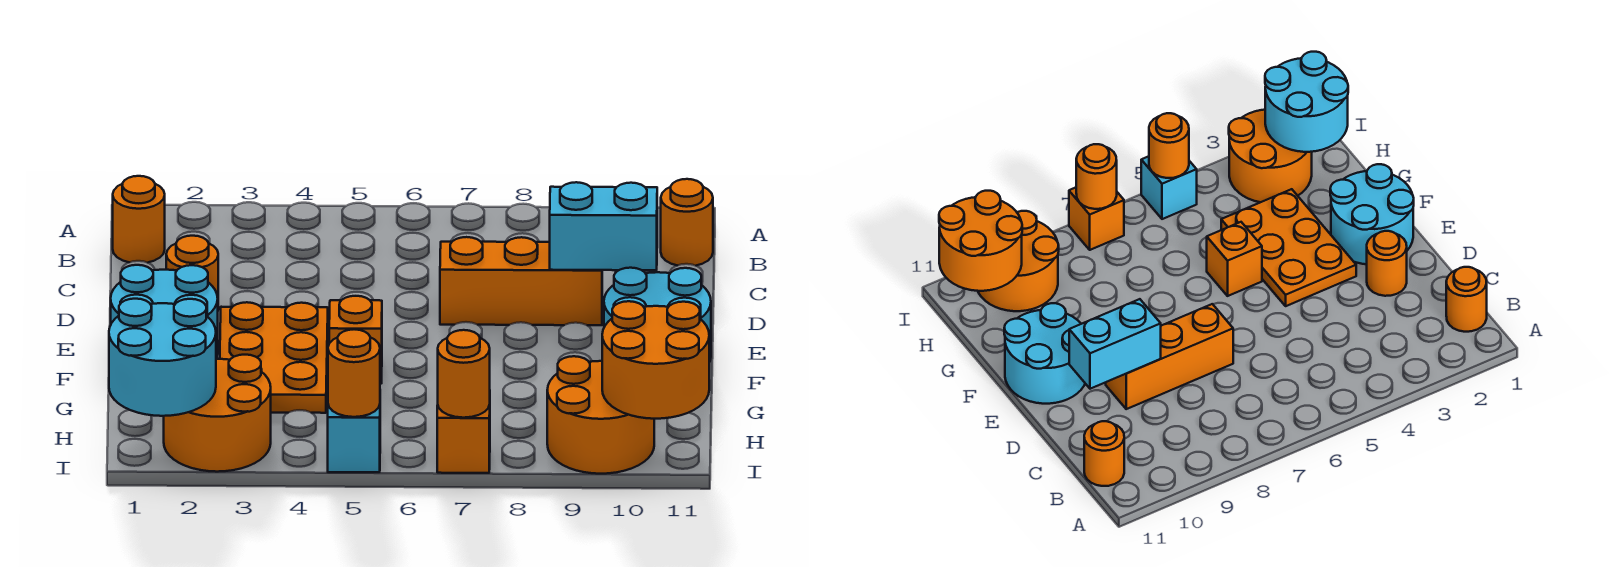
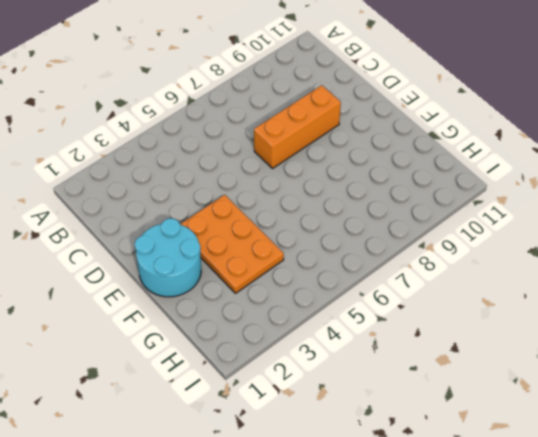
none -> orange 1x1 round brick [113,176,165,263]
none -> orange 1x1 round brick [661,179,713,266]
none -> orange 1x1 round brick [166,236,218,298]

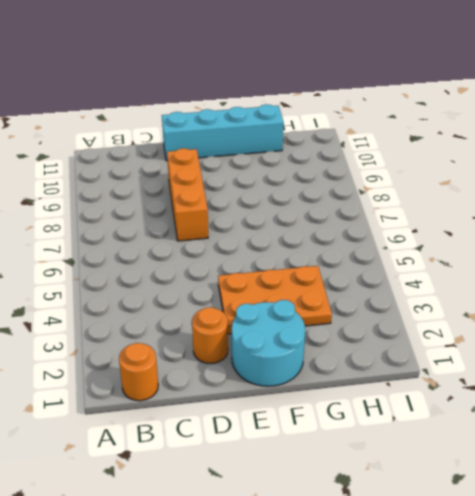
cyan 1x4 brick [162,104,284,161] -> cyan 2x2 round brick [604,268,711,362]
none -> orange 1x1 round brick [661,179,713,266]
none -> orange 1x1 brick [329,296,382,384]
none -> orange 2x2 round brick [164,355,271,472]

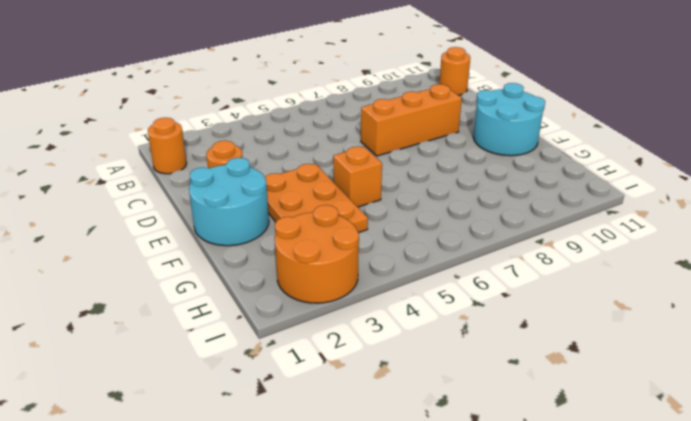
none -> orange 2x2 round brick [547,356,654,474]
none -> cyan 1x1 brick [328,405,380,472]
none -> orange 1x1 brick [437,405,490,473]

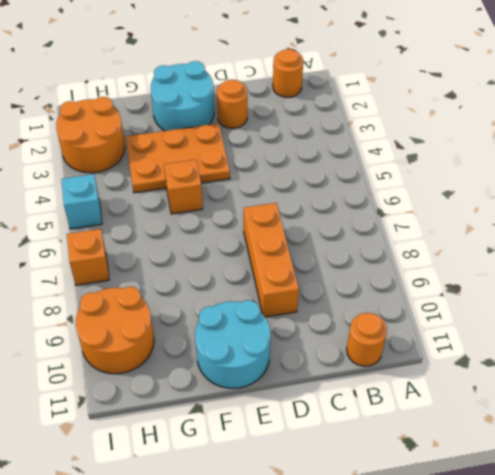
none -> cyan 1x2 brick [550,182,657,270]
none -> cyan 2x2 round brick [109,299,216,416]
none -> orange 2x2 round brick [602,301,709,419]

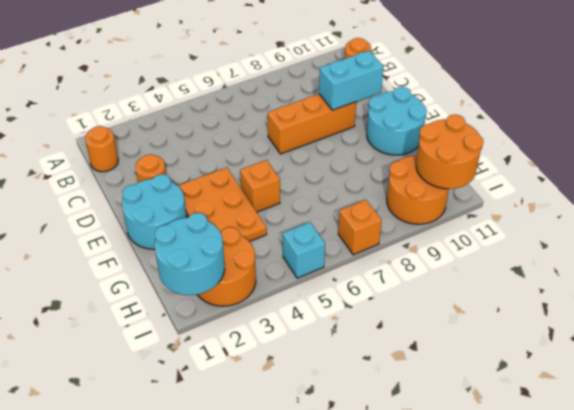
none -> orange 1x1 round brick [328,329,380,417]
none -> orange 1x1 round brick [438,330,490,418]

